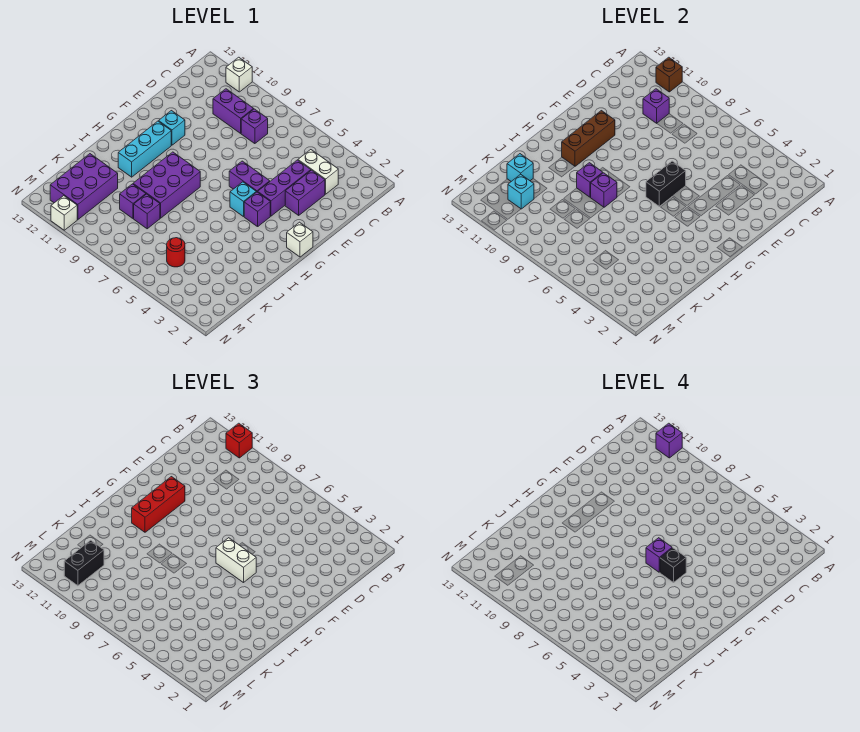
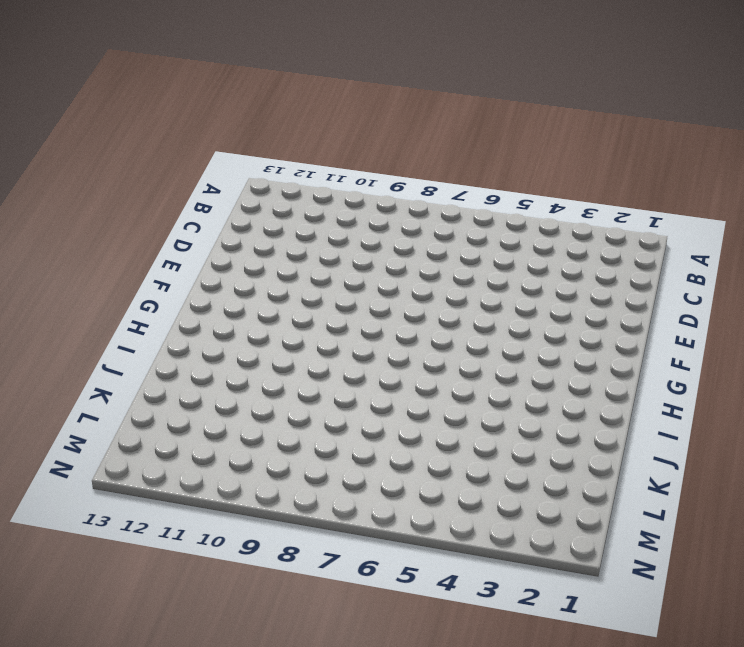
none -> white 1x1 brick [226,57,252,92]
none -> white 1x2 brick [298,150,338,194]
none -> purple 1x1 brick [241,109,268,144]
none -> purple 1x2 brick [213,89,253,133]

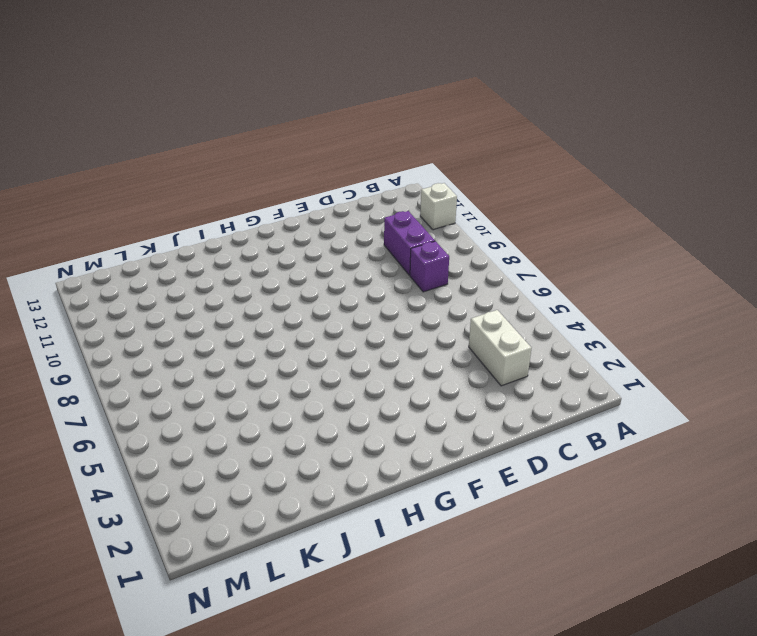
none -> purple 1x2 brick [285,170,325,215]
none -> purple 1x3 brick [258,160,311,216]
none -> purple 1x2 brick [229,161,270,192]
none -> cyan 1x1 brick [159,111,185,145]

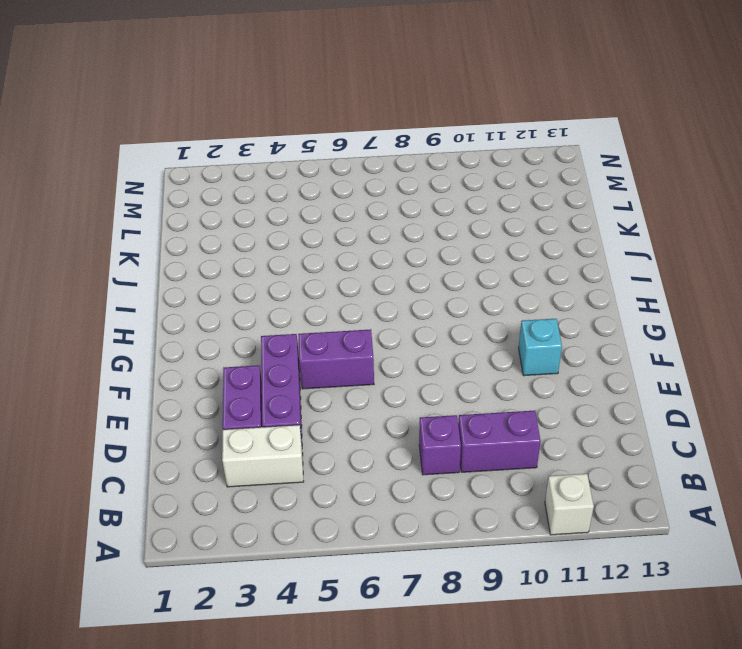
none -> white 1x1 brick [287,222,313,257]
none -> purple 1x1 brick [244,192,270,227]
none -> cyan 1x1 brick [230,182,256,217]
none -> cyan 1x3 brick [118,121,171,177]

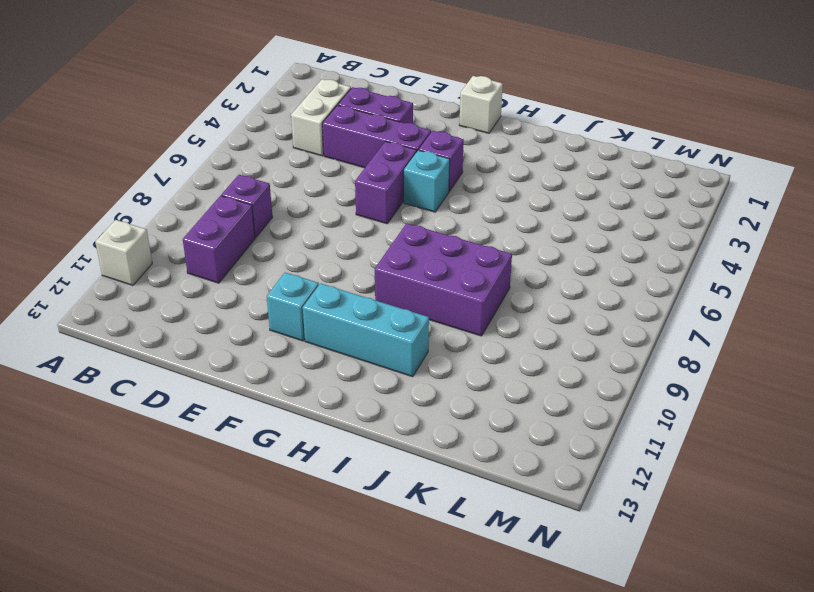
none -> purple 1x1 brick [134,194,160,229]
none -> purple 1x1 brick [120,184,146,219]
none -> purple 2x3 brick [50,154,118,220]
none -> red 1x1 round brick [167,238,185,267]

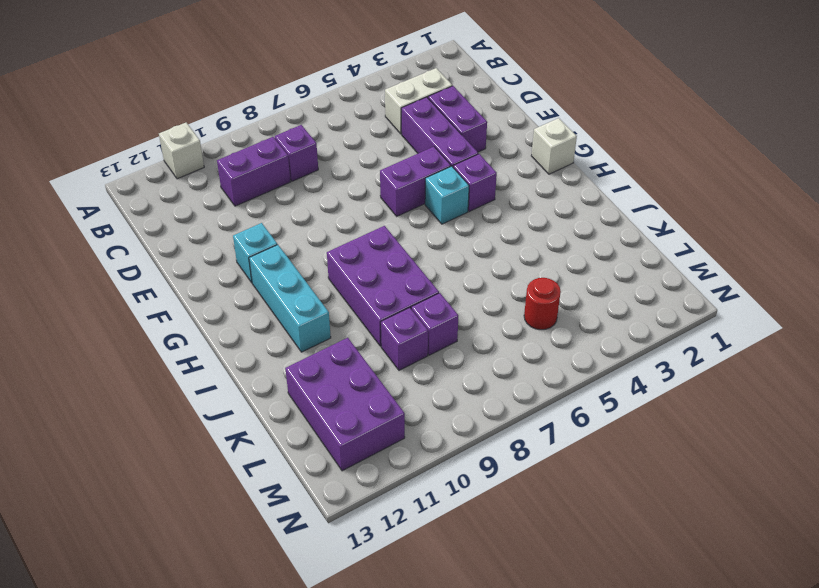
none -> white 1x1 brick [51,196,77,230]
none -> brown 1x1 brick [656,57,682,92]
none -> purple 1x1 brick [643,89,669,123]
none -> black 1x2 brick [646,161,686,206]

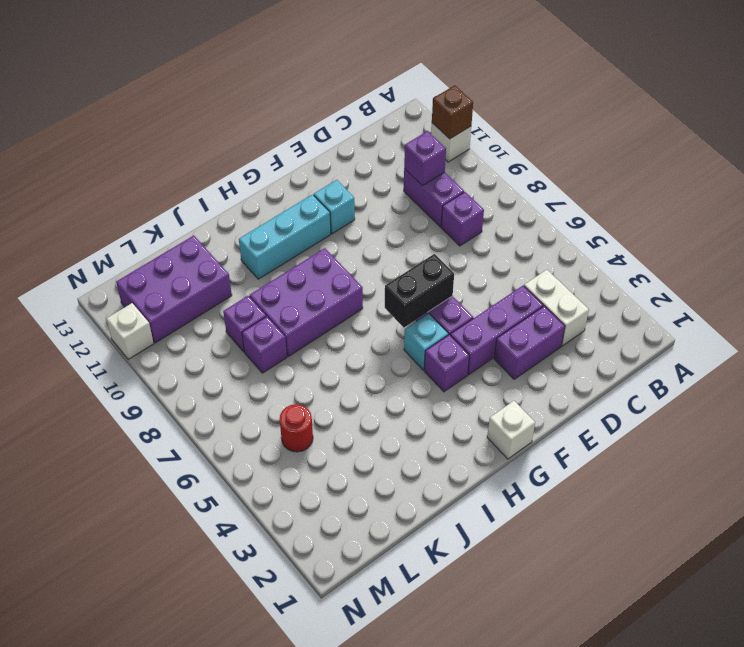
none -> brown 1x3 brick [562,111,615,166]
none -> purple 1x1 brick [591,173,617,207]
none -> purple 1x1 brick [577,163,603,197]
none -> cyan 1x1 brick [507,154,533,181]

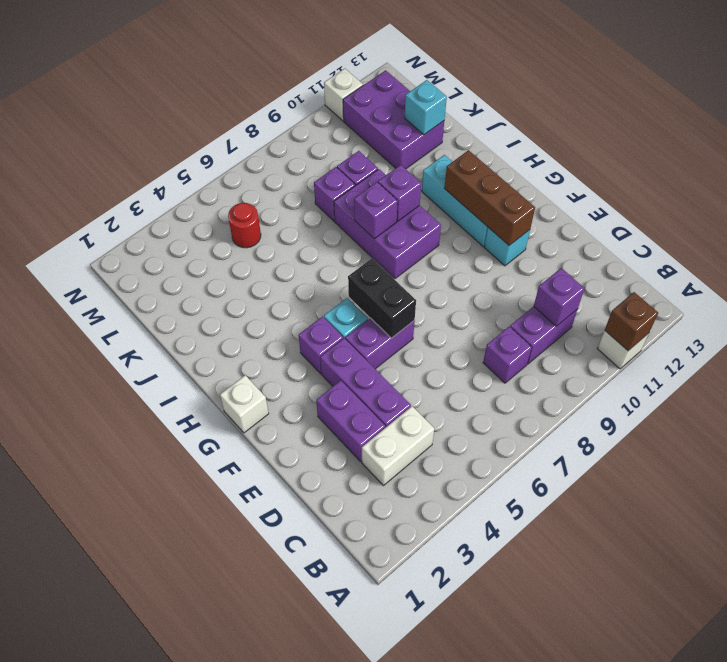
none -> cyan 1x1 brick [508,174,534,209]
none -> red 1x1 brick [226,423,252,458]
none -> red 1x3 brick [132,477,185,532]
none -> white 1x2 brick [216,538,256,583]

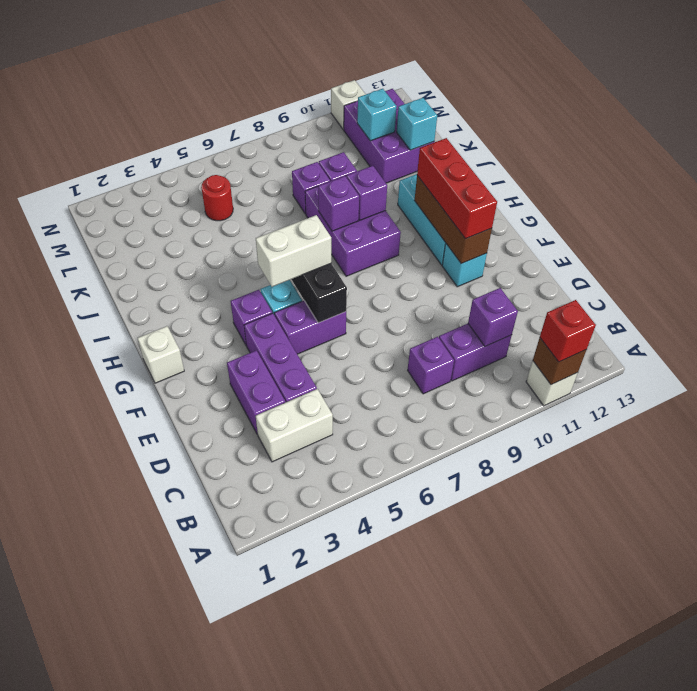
none -> black 1x2 brick [64,540,104,586]
none -> purple 1x1 brick [656,423,682,458]
none -> black 1x1 brick [660,548,686,583]
none -> purple 1x1 brick [646,538,672,572]

